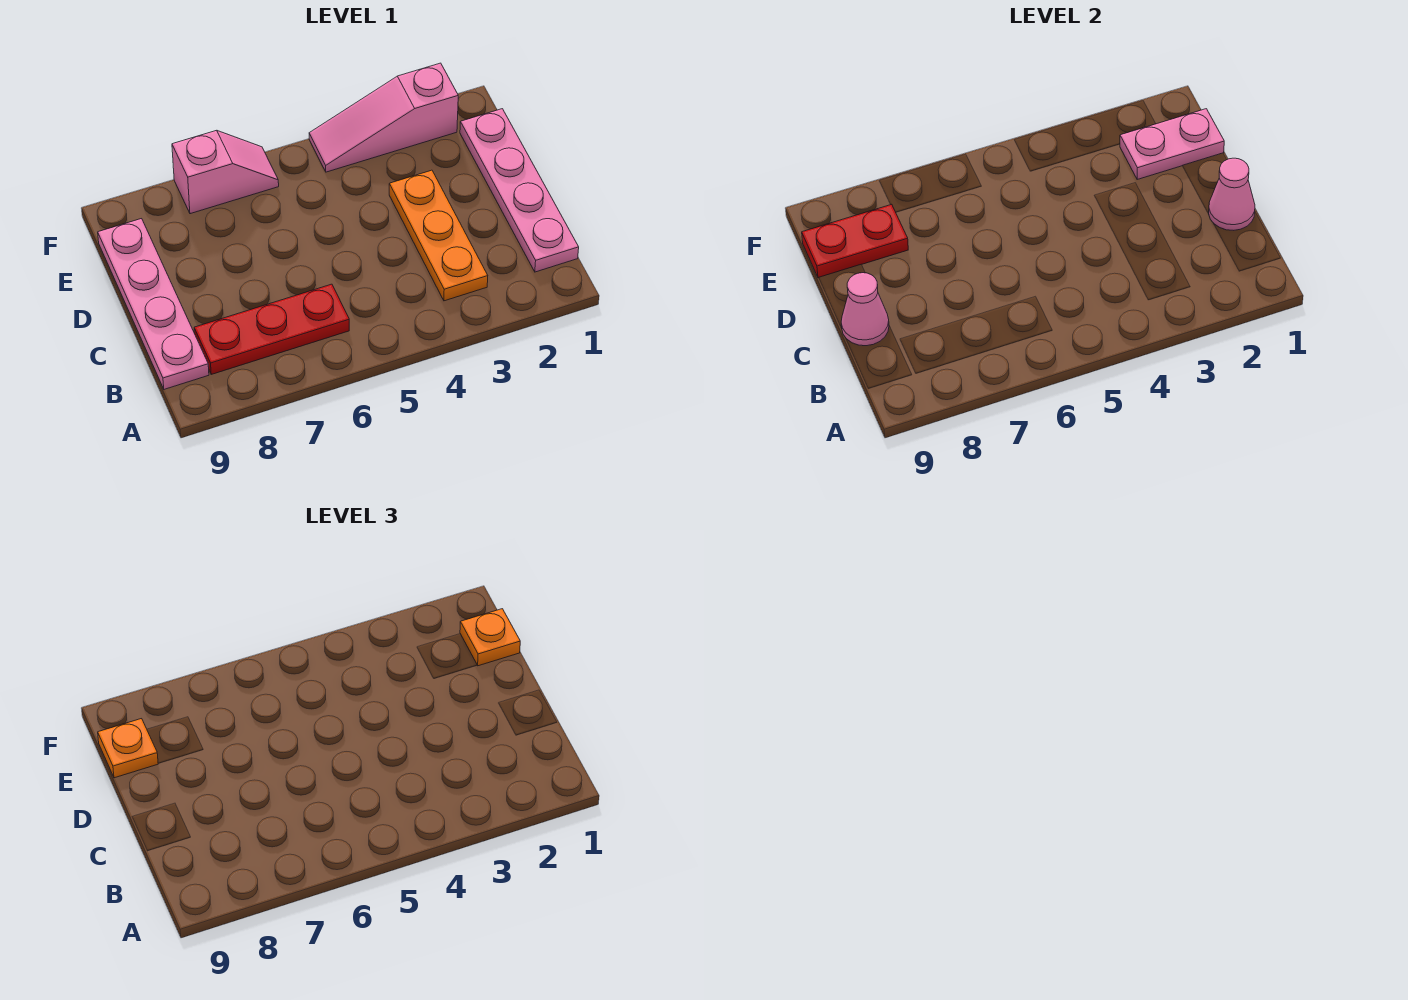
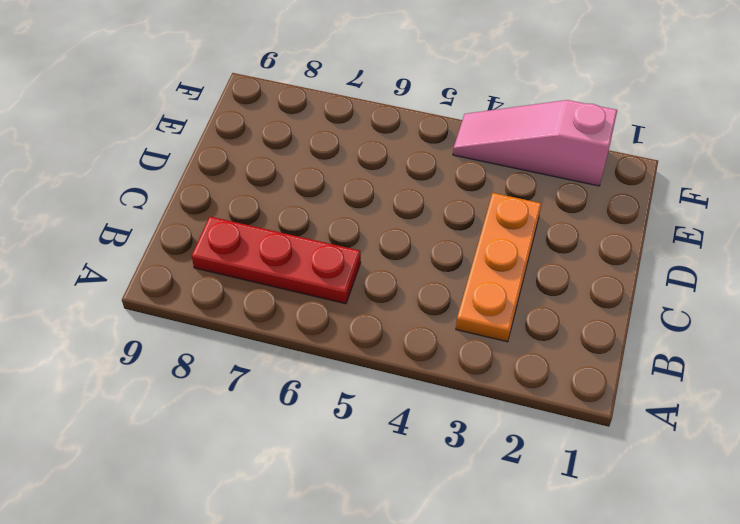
none -> pink 1x4 plate [460,109,579,272]
none -> pink 1x4 plate [98,219,209,389]
none -> pink 1x2 slope [172,130,279,214]

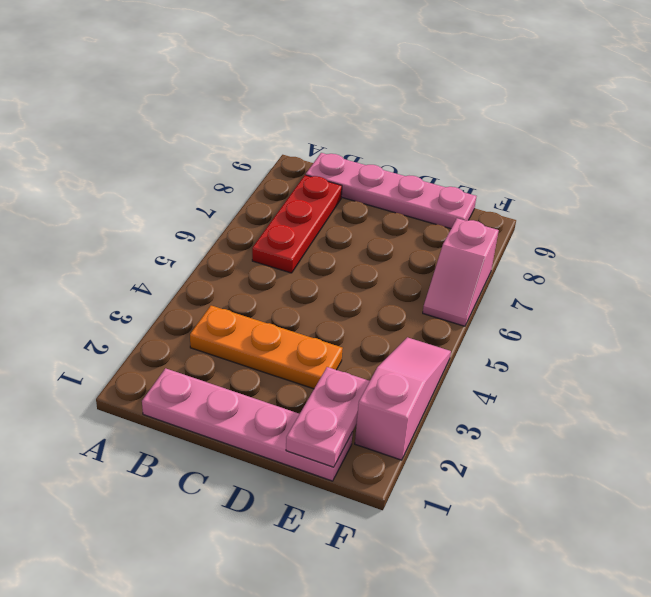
none -> pink 1x1 cone [1209,158,1255,230]
none -> pink 1x1 cone [841,273,889,346]
none -> red 1x2 plate [802,204,908,278]

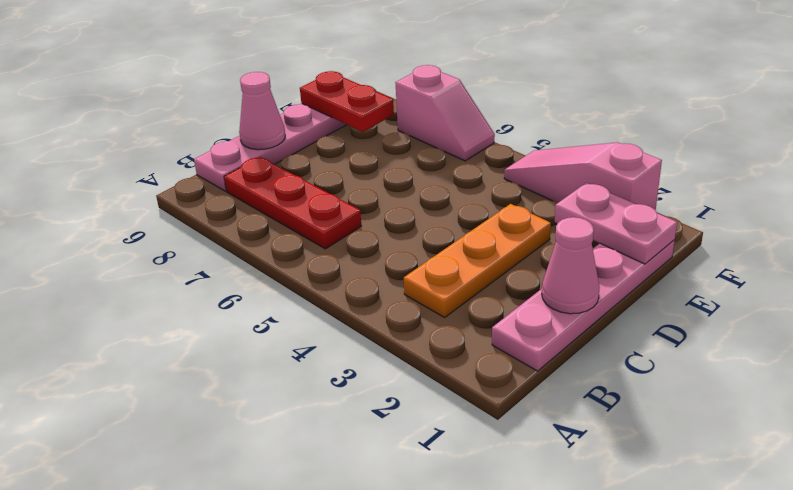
none -> orange 1x1 plate [460,609,520,666]
none -> orange 1x1 plate [98,719,158,778]

